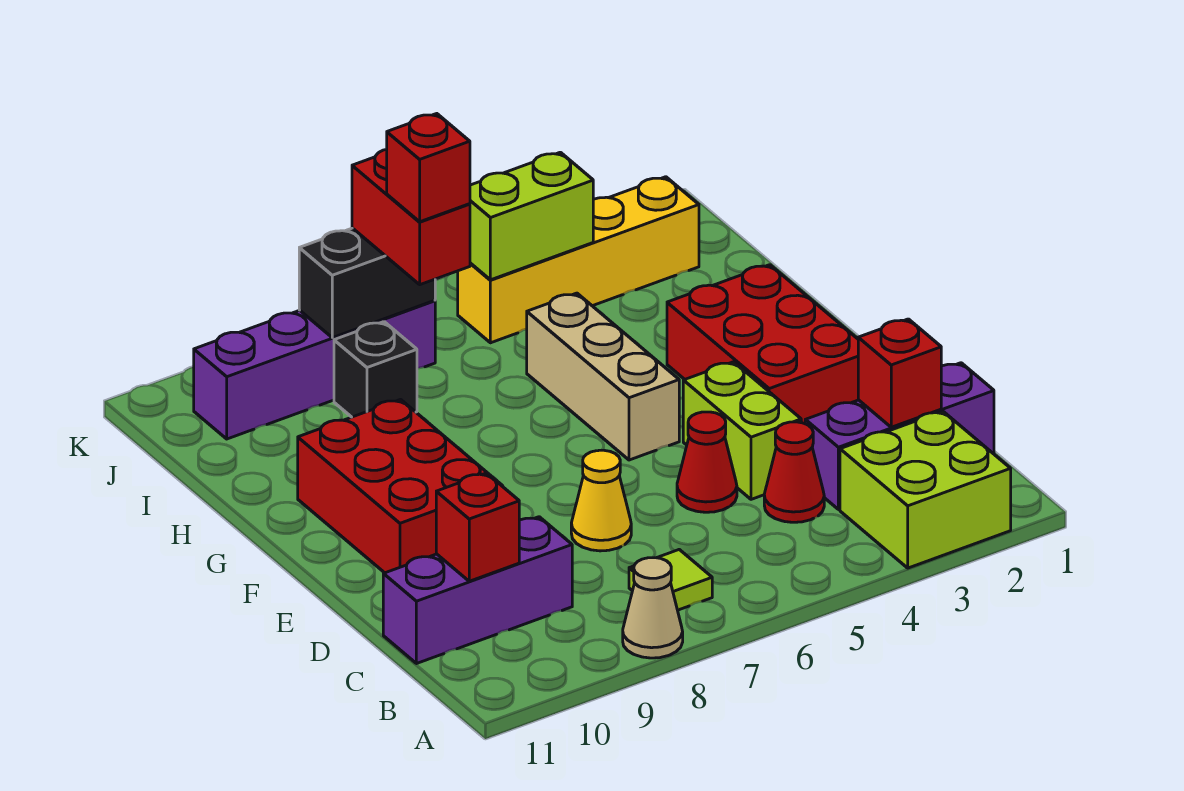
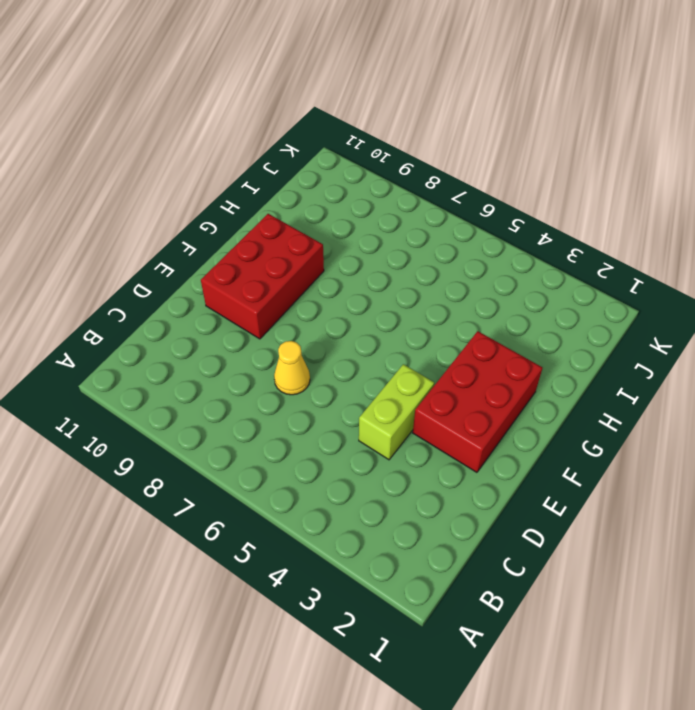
none -> lime 2x2 brick [840,411,1011,568]
none -> tan 1x1 cone [623,558,683,658]
none -> lime 1x1 tile [629,550,712,610]

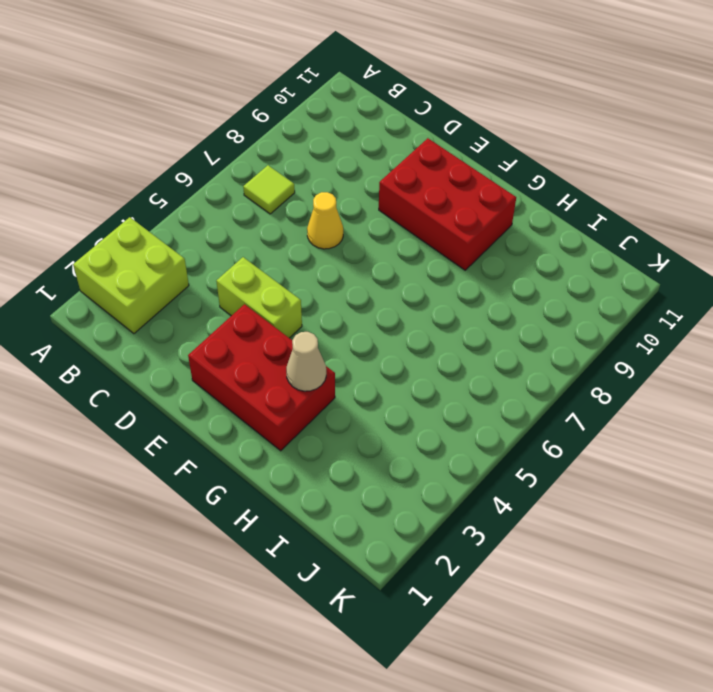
tan 1x1 cone [286,332,326,391] -> tan 1x1 cone moved to [623,558,683,658]
none -> purple 1x3 brick [805,363,994,510]
none -> red 1x1 cone [764,422,824,522]
none -> purple 1x3 brick [383,517,572,664]

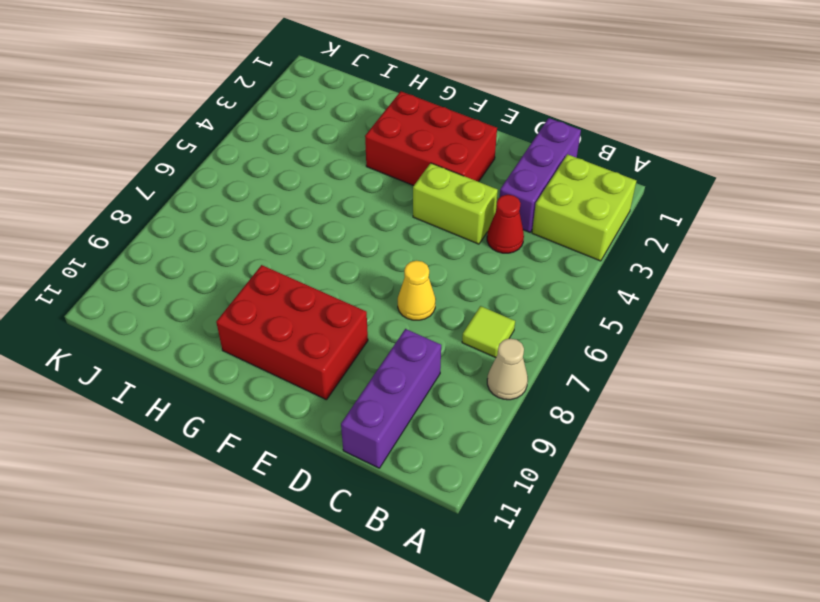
none -> red 1x1 cone [677,412,737,512]
none -> tan 1x3 brick [527,293,679,460]
none -> black 1x1 brick [334,322,417,417]

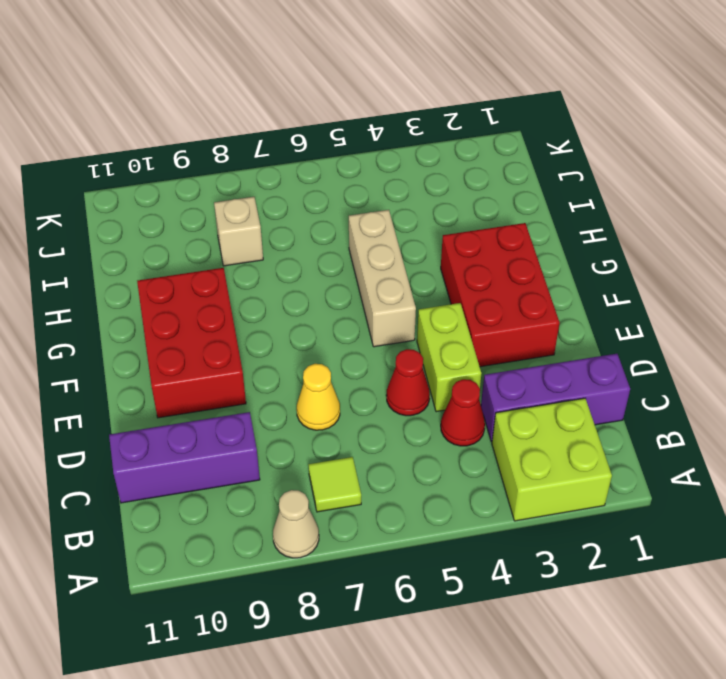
tan 1x1 brick [214,197,263,266] -> black 1x1 brick [334,322,417,417]
none -> yellow 1x4 brick [458,177,699,343]
none -> purple 1x4 brick [194,300,435,439]
none -> red 1x1 brick [858,319,941,427]

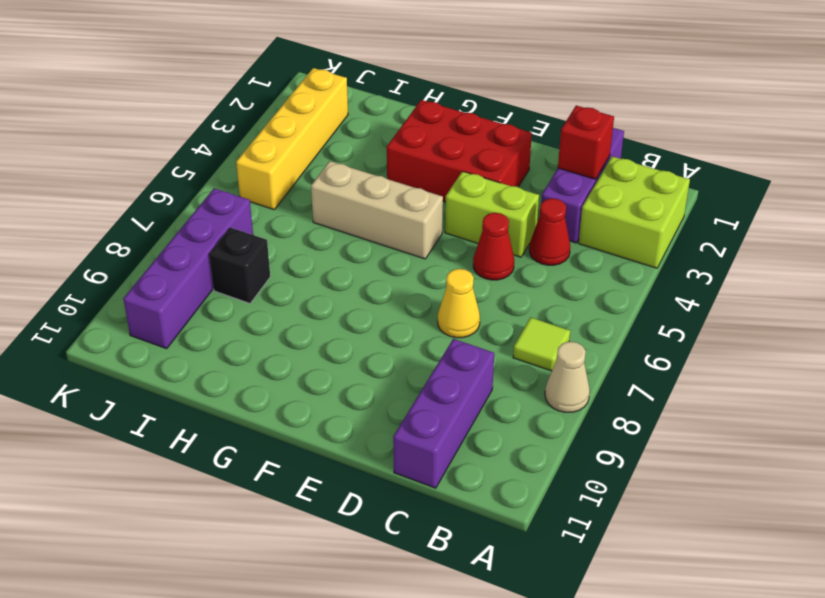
none -> red 2x3 brick [298,400,503,573]
none -> red 1x1 brick [436,473,519,581]
none -> lime 1x2 brick [470,152,593,280]

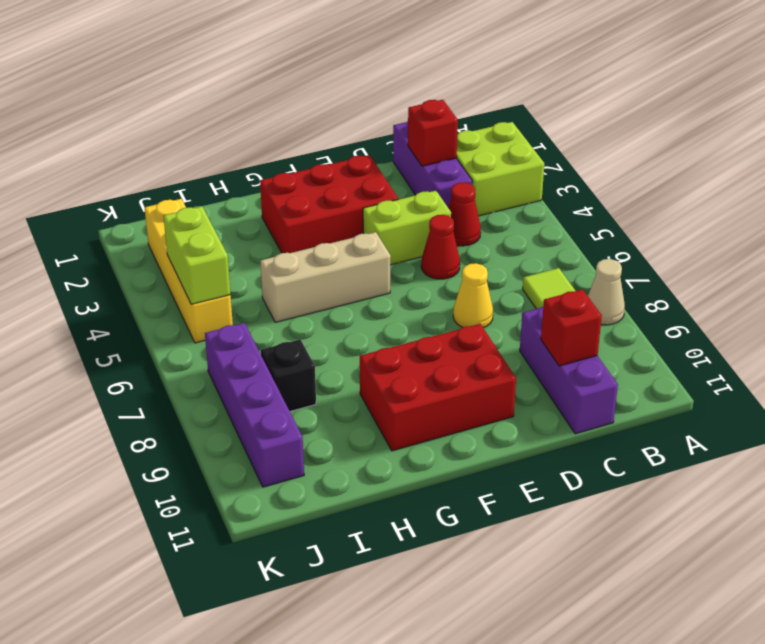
none -> black 1x2 brick [299,228,435,338]
none -> red 1x2 brick [352,149,470,285]
none -> red 1x1 brick [387,114,470,222]

